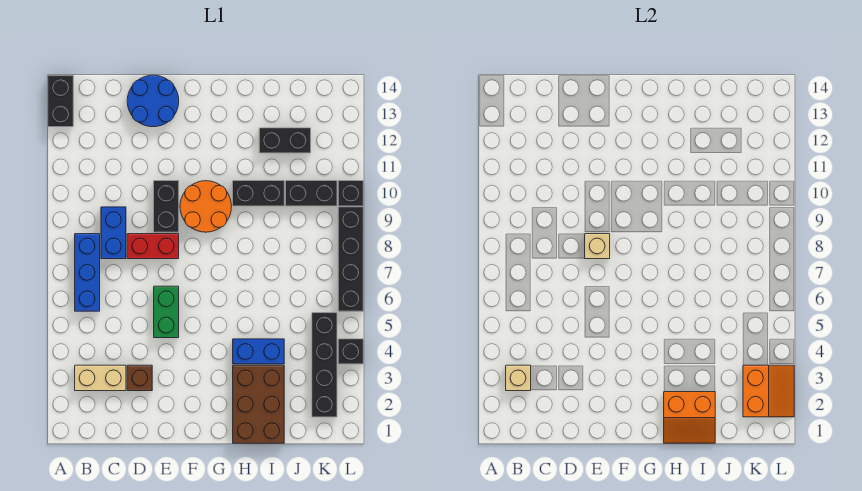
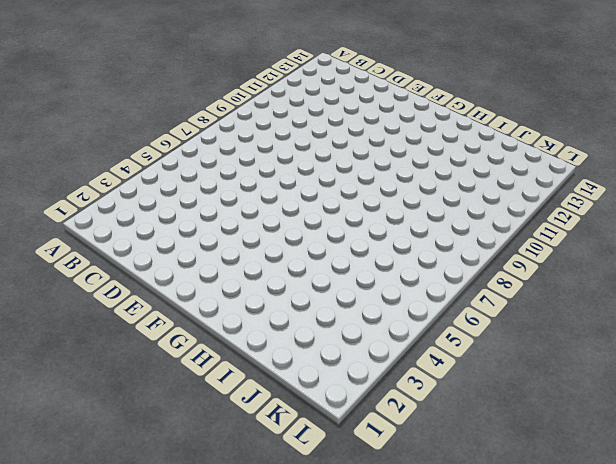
none -> black 1x2 brick [48,75,73,127]
none -> tan 1x2 brick [75,365,126,391]
none -> blue 1x3 brick [75,234,100,311]

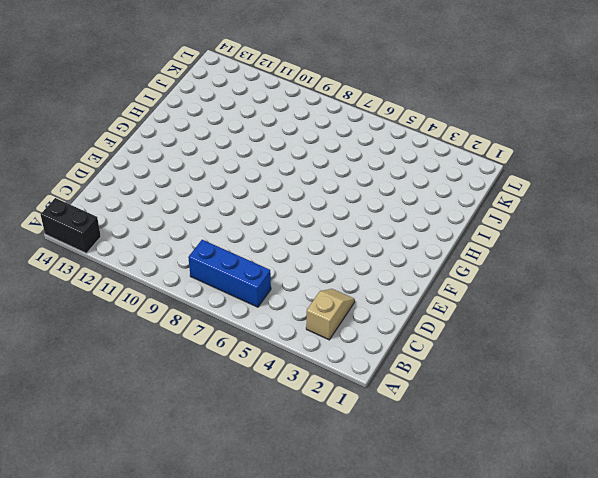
tan 1x2 slope [306,289,355,340] -> tan 1x2 brick [75,365,126,391]
none -> blue 1x2 brick [101,207,126,259]
none -> brown 1x1 brick [127,365,152,391]
none -> red 1x2 brick [127,234,179,259]

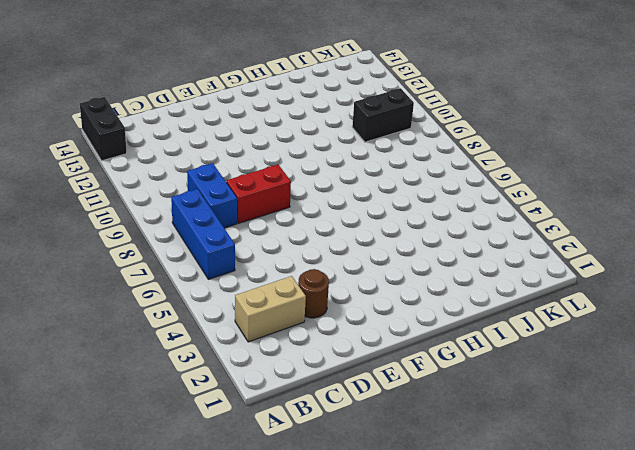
brown 1x1 round brick [298,269,329,318] -> brown 1x1 brick [127,365,152,391]
none -> blue 2x2 round brick [127,75,179,127]
none -> green 1x2 brick [154,286,179,338]
none -> black 1x2 brick [154,181,179,232]

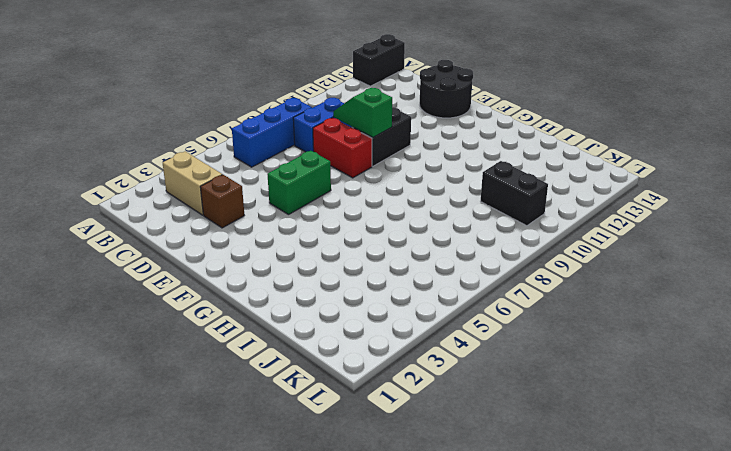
green 1x2 slope [333,88,392,137] -> none
black 2x2 round brick [420,60,473,118] -> blue 2x2 round brick [127,75,179,127]
none -> orange 2x2 round brick [180,181,232,232]
none -> brown 2x3 brick [233,365,284,443]
none -> blue 1x2 brick [233,339,284,364]

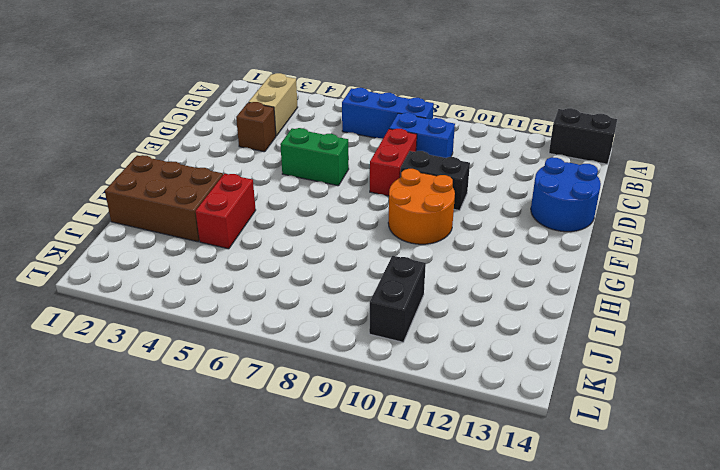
red 1x2 brick [196,174,256,249] -> blue 1x2 brick [233,339,284,364]
none -> black 1x2 brick [233,181,284,206]
none -> black 1x2 brick [259,128,311,153]
none -> black 1x4 brick [312,313,337,417]

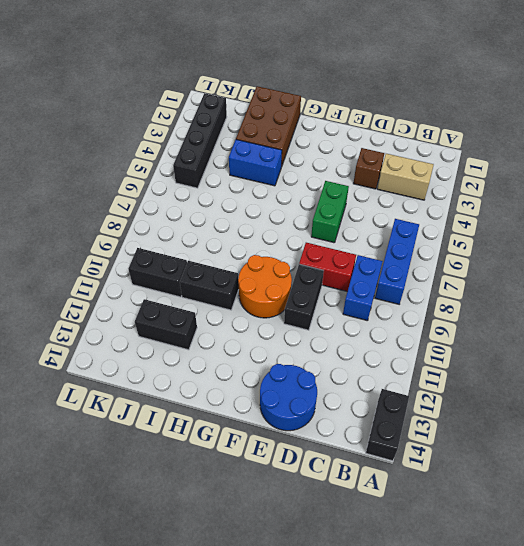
none -> black 1x1 brick [338,339,363,364]
none -> black 1x4 brick [338,207,363,311]
none -> black 1x1 brick [338,181,363,206]

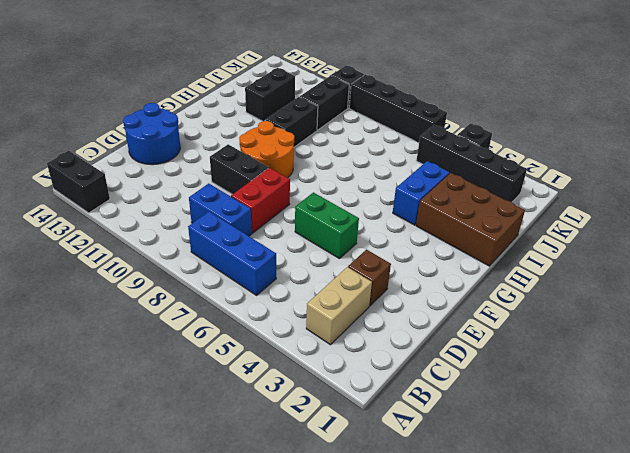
none -> tan 1x1 brick [506,365,531,391]
none -> tan 1x1 brick [585,234,610,259]
none -> orange 2x2 slope [664,392,715,443]

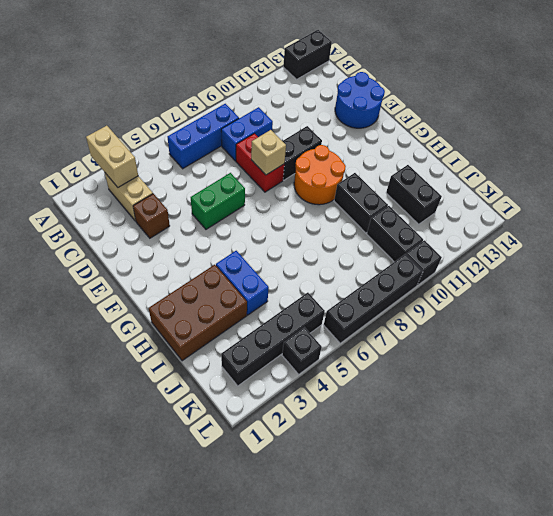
tan 1x2 brick [86,126,138,187] -> tan 1x1 brick [506,365,531,391]
none -> orange 2x2 slope [664,392,715,443]
none -> orange 2x2 slope [743,365,794,417]

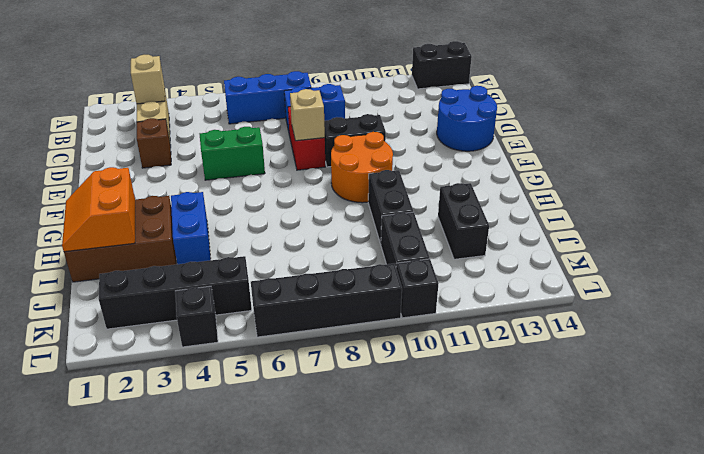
none -> orange 2x2 slope [743,365,794,417]

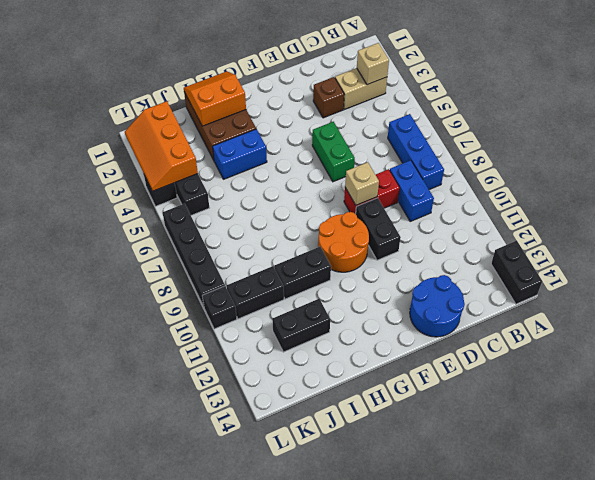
orange 2x3 slope [125,101,198,191] -> orange 2x2 slope [743,365,794,417]

